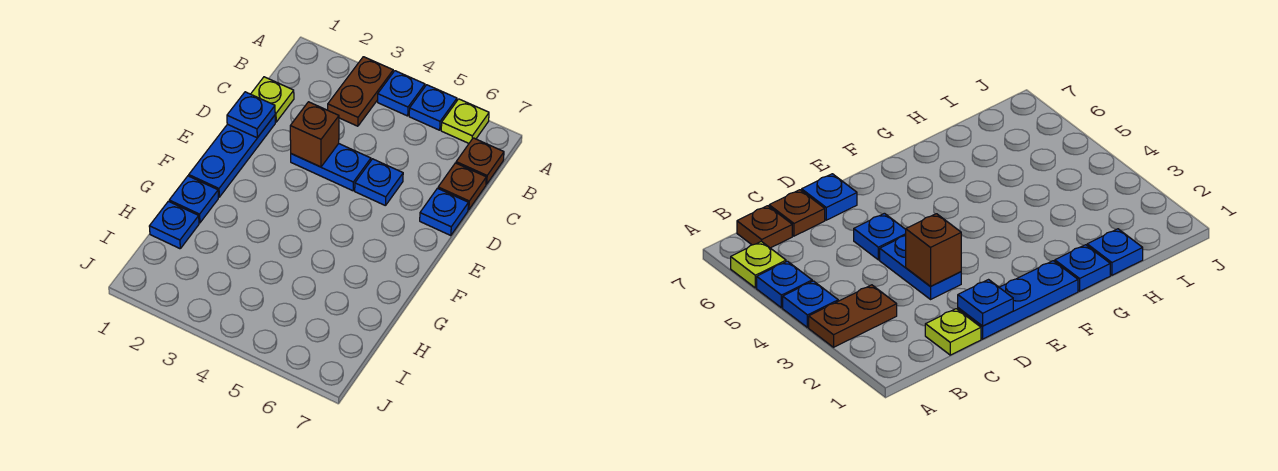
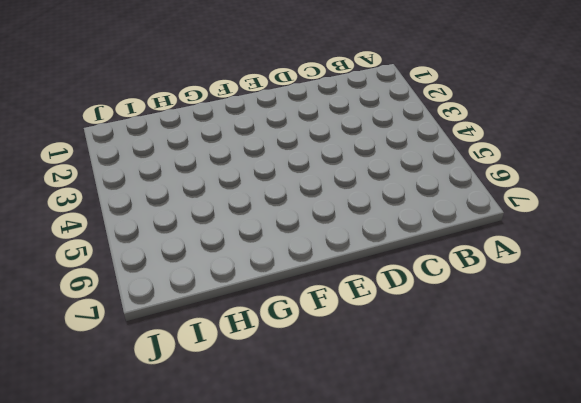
none -> brown 1x2 plate [328,57,393,126]
none -> blue 1x1 plate [378,71,425,116]
none -> blue 1x1 plate [409,85,457,130]

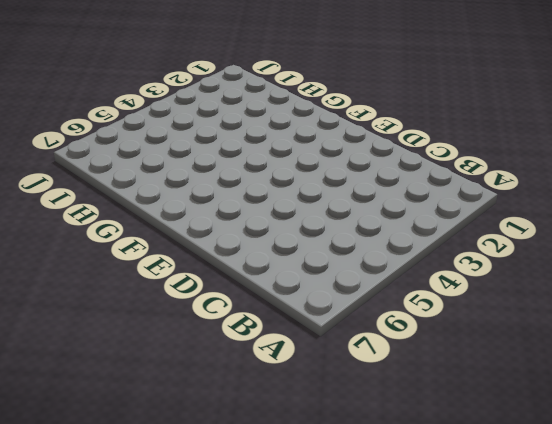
none -> brown 1x2 plate [328,57,393,126]
none -> blue 1x1 plate [378,71,425,116]
none -> blue 1x1 plate [409,85,457,130]

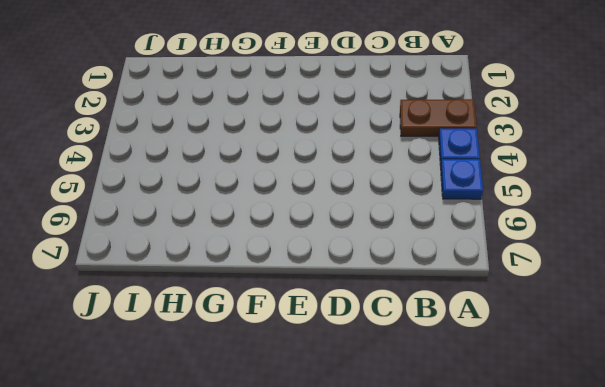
none -> lime 1x1 plate [441,99,489,143]
none -> brown 1x1 plate [456,138,504,184]
none -> lime 1x1 plate [251,77,294,122]

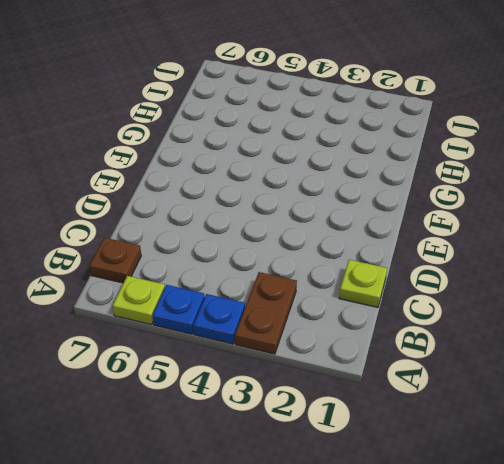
none -> brown 1x1 plate [438,163,486,210]
none -> blue 1x3 plate [189,115,275,197]
none -> blue 1x2 plate [291,144,371,191]

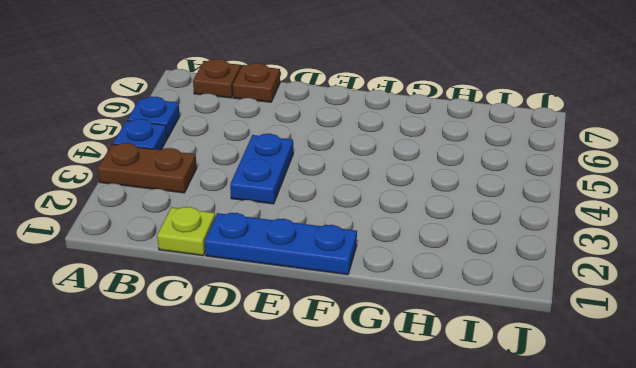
none -> lime 1x1 plate [441,99,489,143]
none -> blue 1x1 plate [355,159,403,206]
none -> blue 1x1 plate [420,188,468,236]

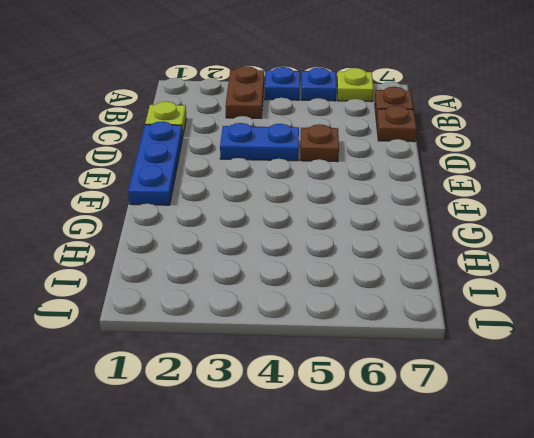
brown 1x1 plate [300,124,339,162] -> blue 1x1 plate [355,159,403,206]
none -> blue 1x1 plate [420,188,468,236]
none -> blue 1x1 plate [169,176,218,223]
none -> blue 1x1 plate [149,201,199,249]

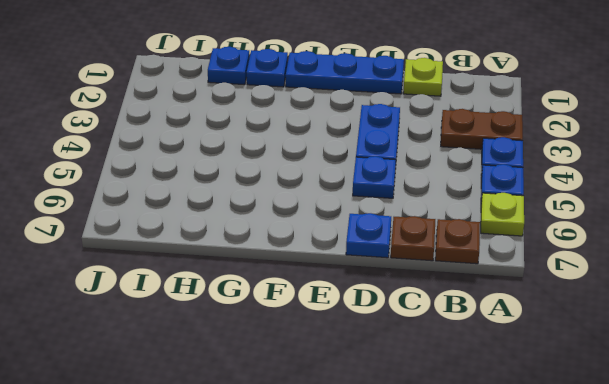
none -> blue 1x1 plate [227,92,275,138]
none -> brown 1x1 brick [290,102,339,167]

